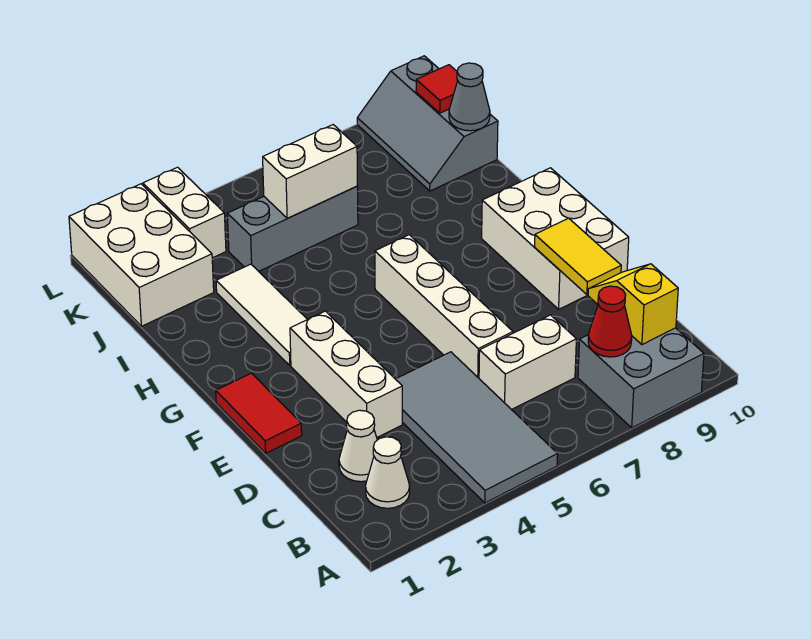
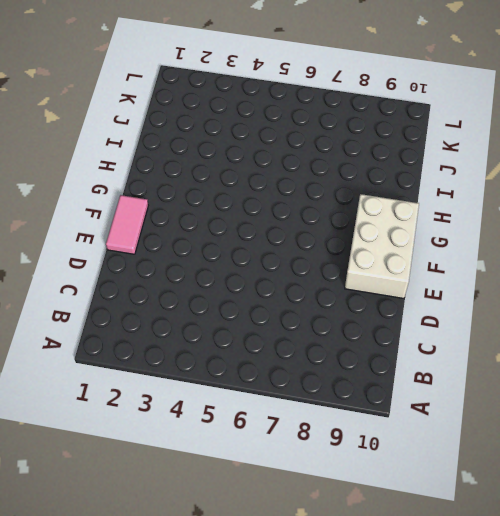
pink 1x2 tile [106,195,148,254] -> red 1x2 tile [216,373,302,453]
none -> grey 2x4 tile [396,352,558,503]
none -> grey 2x2 brick [578,328,704,428]
none -> white 1x1 cone [366,437,410,508]

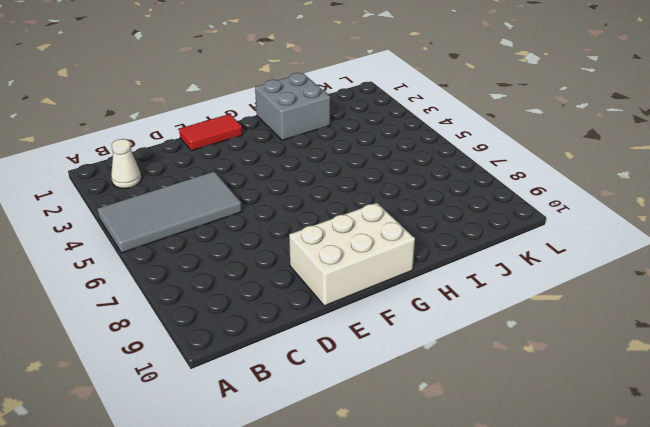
grey 2x2 brick [255,73,330,140] -> grey 2x2 brick moved to [578,328,704,428]
none -> white 1x1 cone [339,410,377,482]
none -> white 1x2 brick [479,315,576,410]
none -> white 1x3 brick [290,311,402,437]

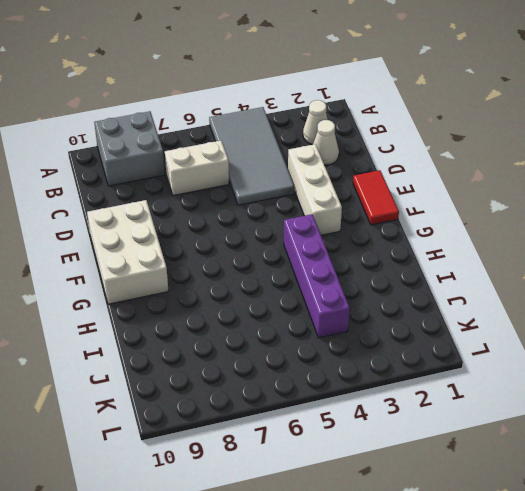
purple 1x4 brick [284,214,350,338] -> grey 1x3 brick [227,186,358,271]
none -> white 1x4 brick [375,235,513,378]
none -> white 1x3 tile [216,264,307,365]
none -> white 2x3 brick [69,184,214,326]

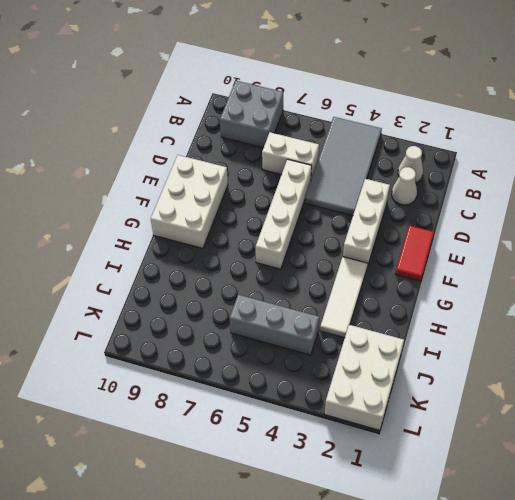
none -> grey 2x3 slope [357,56,498,191]
none -> white 1x2 brick [143,167,226,258]
none -> red 1x1 cone [588,286,632,357]

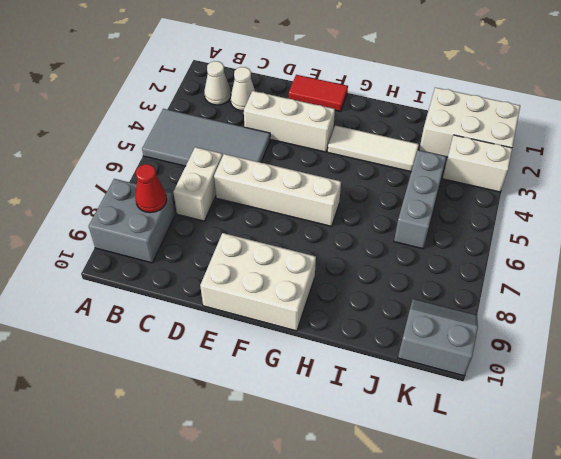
grey 2x2 slope [398,299,478,376] -> grey 2x3 slope [357,56,498,191]
none -> yellow 1x2 slope [588,264,678,345]
none -> yellow 1x2 tile [535,218,621,295]
none -> white 1x2 brick [263,125,358,218]

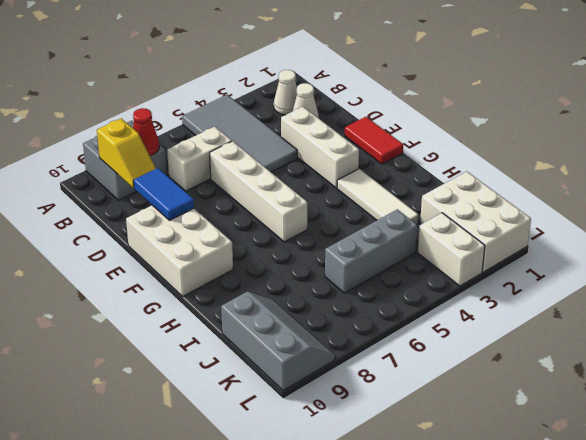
blue 1x2 tile [134,168,194,220] -> yellow 1x2 tile [535,218,621,295]
none -> white 1x2 brick [263,125,358,218]
none -> grey 1x1 cone [449,63,490,131]
none -> red 1x1 tile [416,65,458,113]

